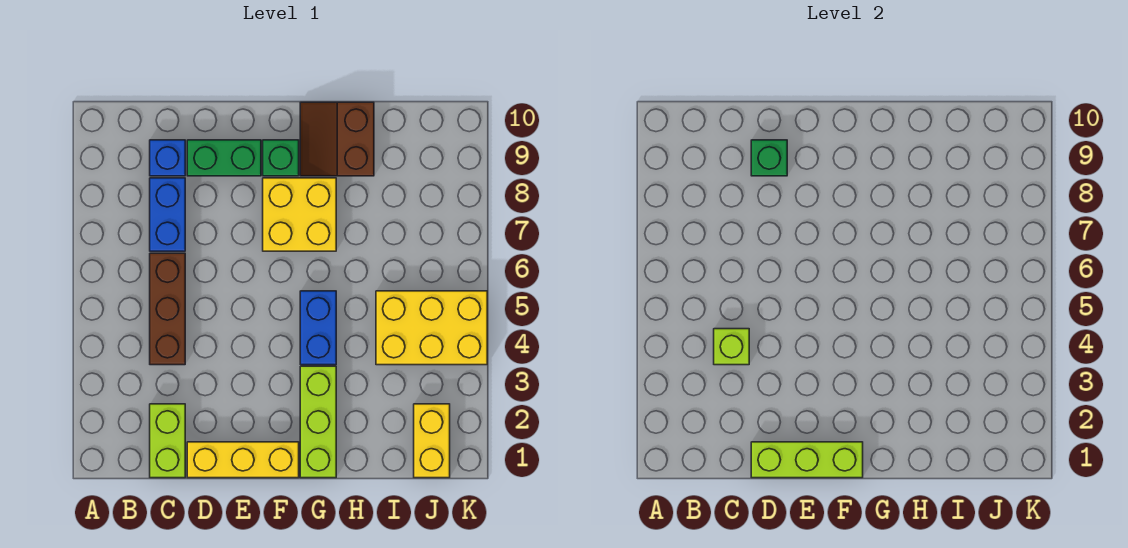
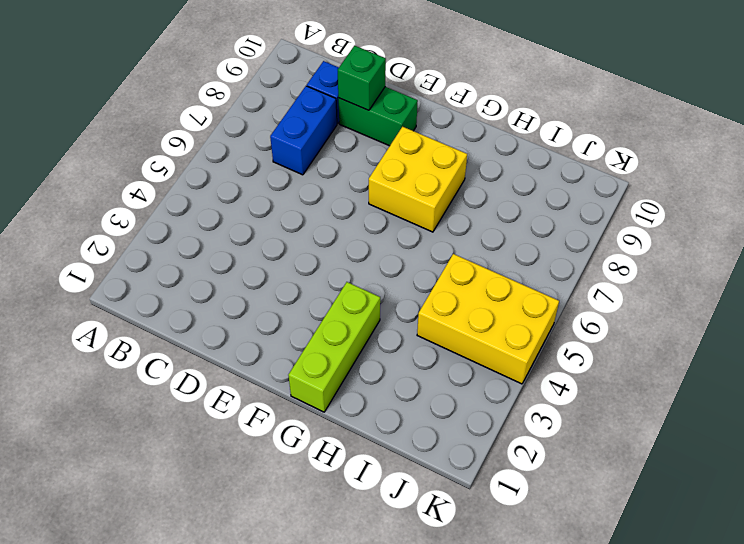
none -> lime 1x2 brick [150,404,185,478]
none -> brown 1x3 brick [150,253,185,365]
none -> yellow 1x3 brick [187,442,299,478]

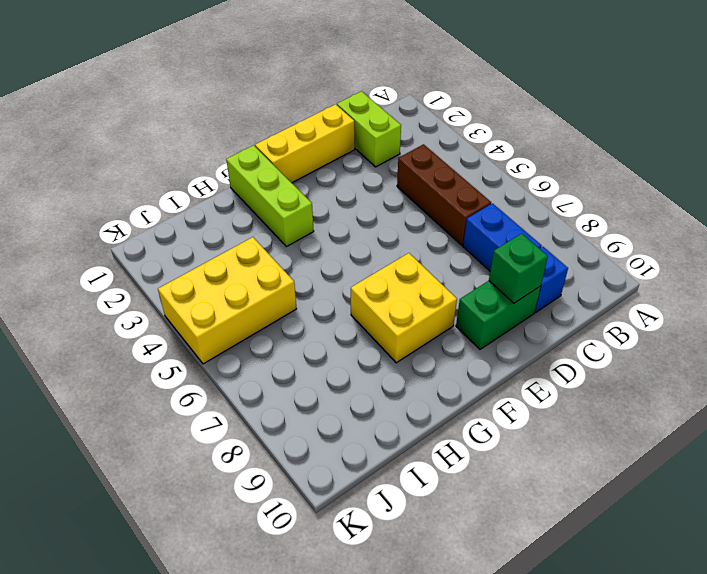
none -> green 1x1 brick [263,140,299,176]
none -> blue 1x2 brick [300,291,336,365]
none -> brown 2x2 slope [300,102,374,176]

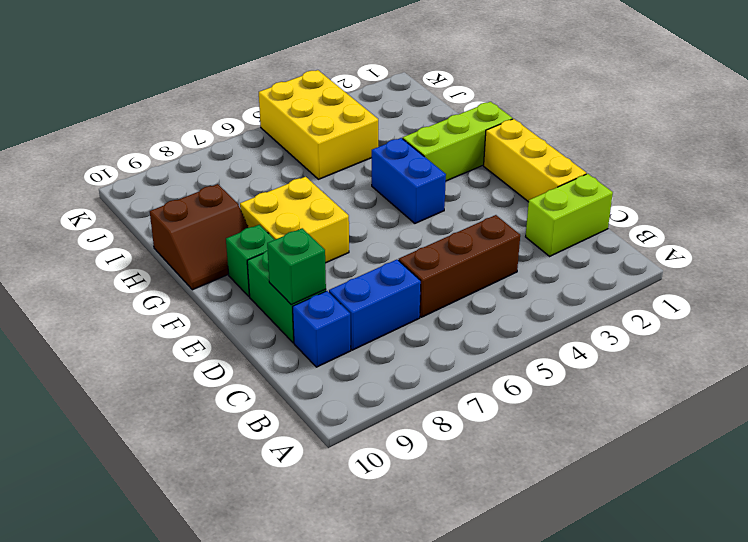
blue 1x2 brick [372,138,446,223] -> blue 1x2 brick turned to [300,291,336,365]
none -> yellow 1x2 brick [414,404,450,478]
none -> lime 1x1 brick [714,329,749,365]
none -> lime 1x3 brick [751,442,863,478]

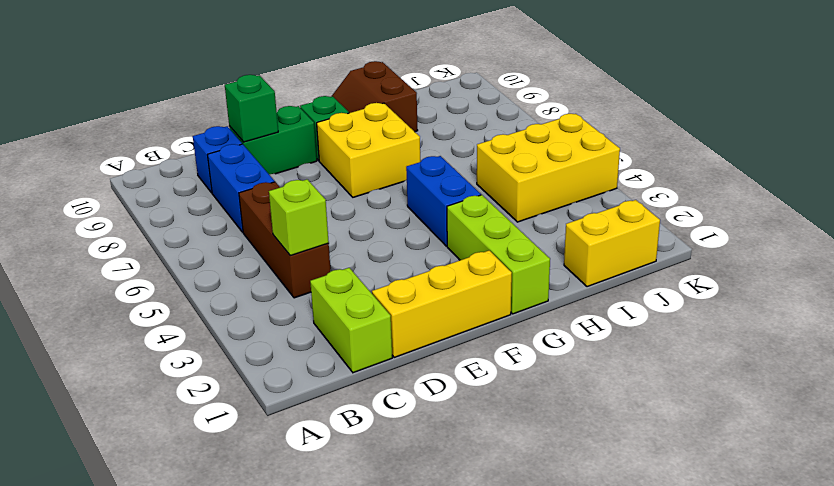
yellow 1x2 brick [564,200,660,287] -> yellow 1x2 brick turned to [414,404,450,478]
none -> lime 1x3 brick [751,442,863,478]

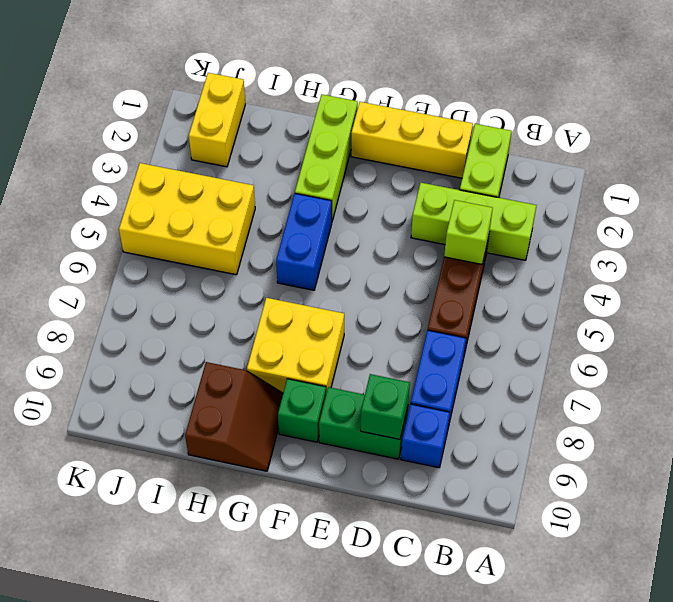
lime 1x3 brick [411,183,537,260] -> lime 1x3 brick moved to [751,442,863,478]

